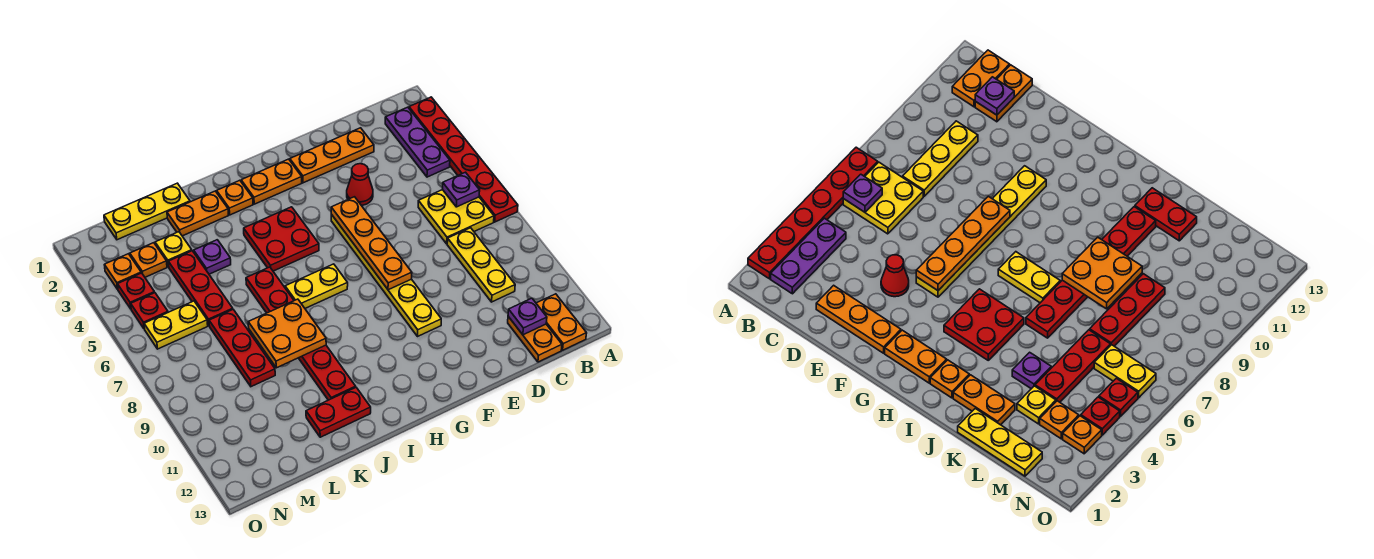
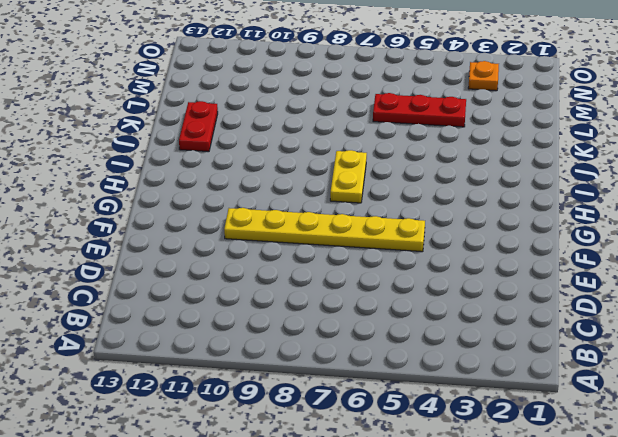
none -> red 1x6 plate [409,97,518,222]
none -> purple 1x3 plate [385,107,450,177]
none -> yellow 2x2 plate [418,190,494,244]
none -> orange 1x2 plate [536,294,587,350]

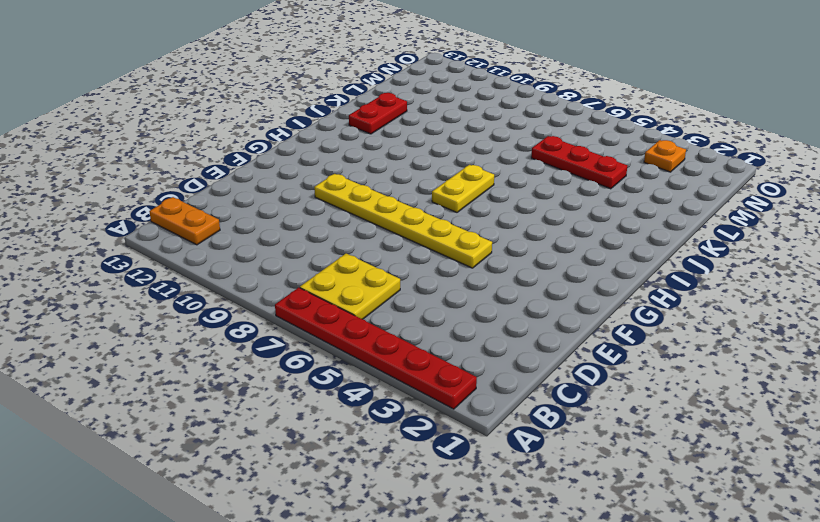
none -> purple 1x3 plate [385,107,450,177]
none -> yellow 1x3 plate [447,228,515,302]
none -> orange 1x2 plate [508,317,562,362]
none -> orange 1x3 plate [290,128,374,183]

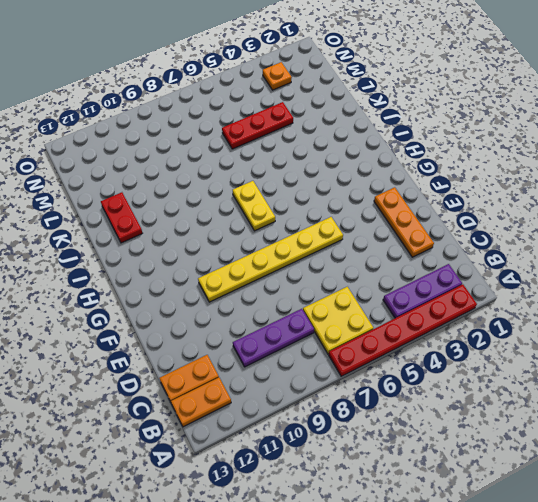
purple 1x3 plate [233,309,314,367] -> yellow 1x3 plate [447,228,515,302]
none -> red 1x1 cone [347,164,373,205]
none -> orange 1x2 plate [241,159,302,204]
none -> red 2x2 plate [244,207,319,271]
none -> orange 1x1 plate [217,180,253,215]

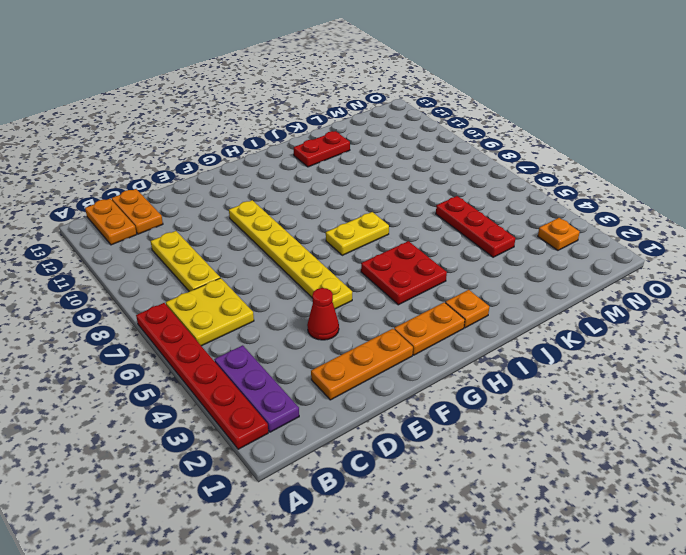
none -> orange 1x2 plate [167,191,229,236]
none -> red 1x6 plate [246,267,356,400]
none -> yellow 1x3 plate [104,183,190,240]
none -> purple 1x1 plate [194,240,231,274]

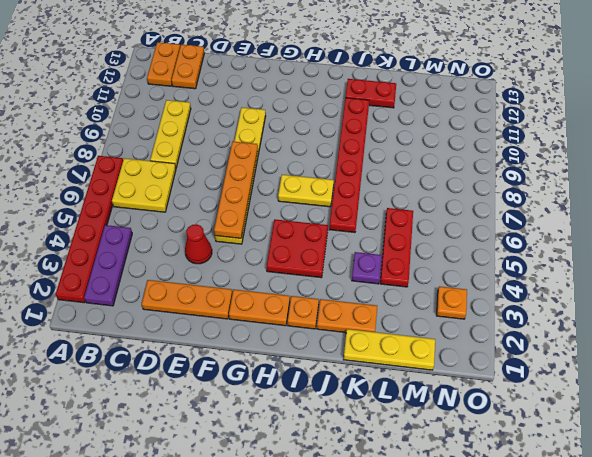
none -> yellow 1x1 plate [155,232,192,267]
none -> red 1x3 plate [209,310,275,387]
none -> orange 1x1 plate [130,243,167,277]
none -> yellow 1x2 plate [144,301,208,349]

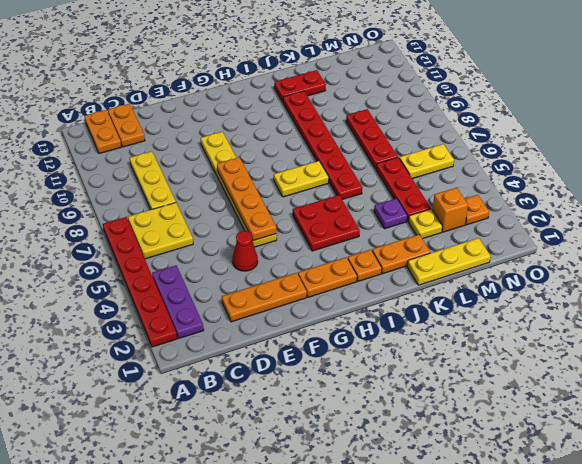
orange 1x1 brick [433,188,468,232] -> orange 1x1 plate [130,243,167,277]
none -> red 1x1 plate [118,273,155,309]
none -> red 1x1 plate [131,293,168,329]
none -> purple 1x1 plate [442,172,480,207]
none -> purple 1x1 plate [508,298,547,335]

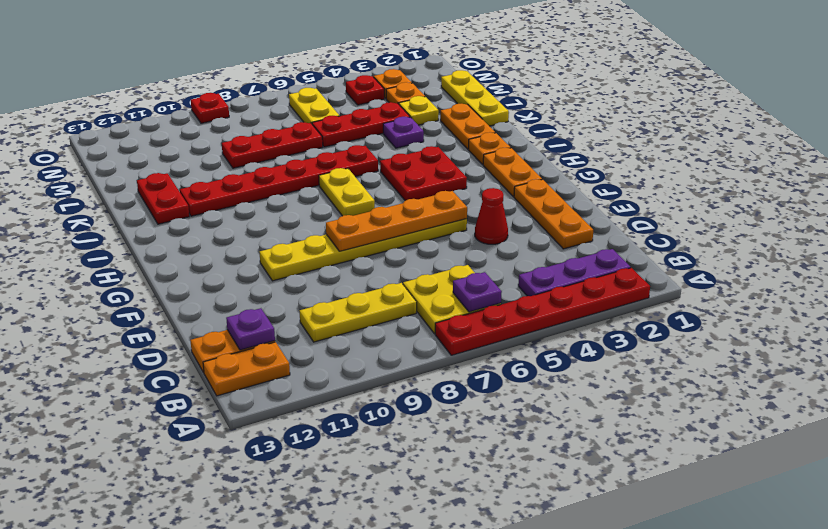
red 1x1 plate [191,93,229,123] -> red 1x1 plate moved to [131,293,168,329]
none -> orange 2x2 plate [248,299,326,368]

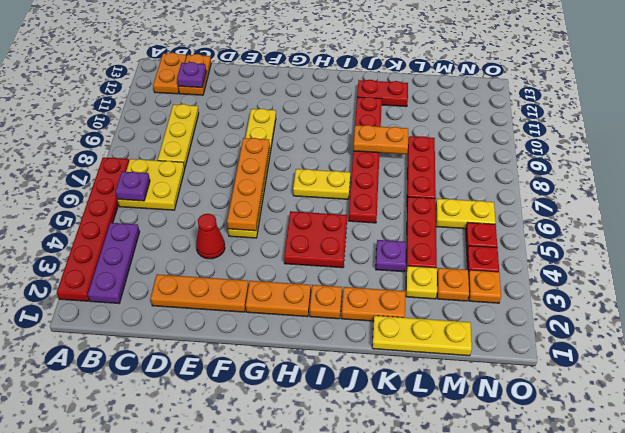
orange 1x2 plate [353,125,408,154] -> orange 2x2 plate [248,299,326,368]

